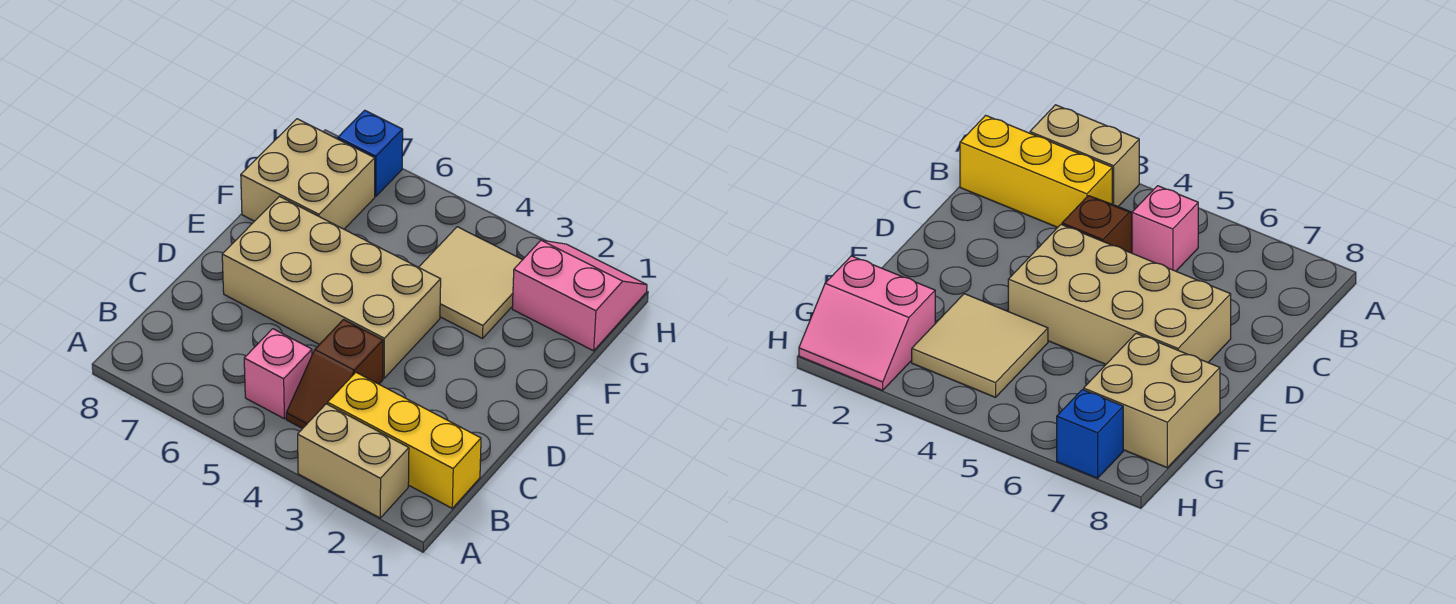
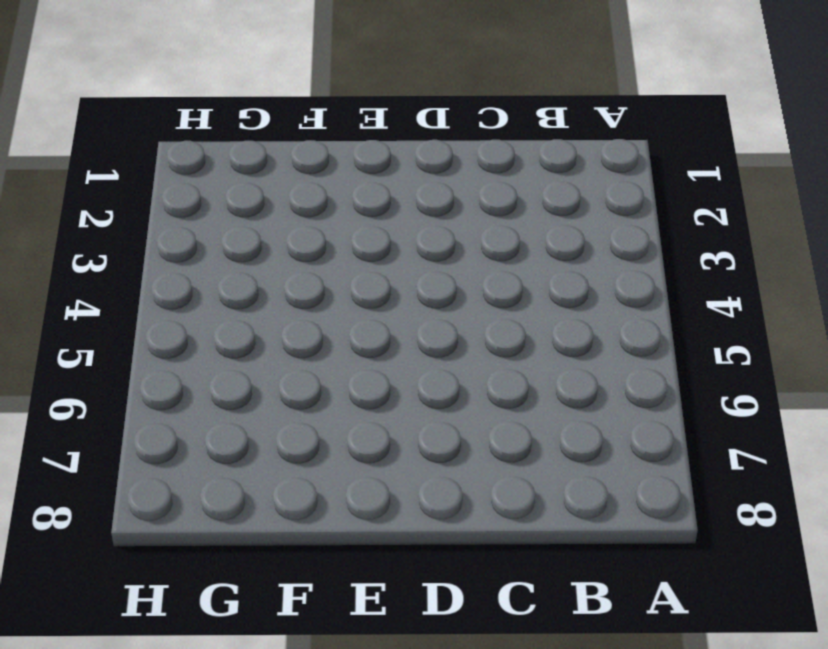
none -> tan 1x2 brick [298,404,409,518]
none -> yellow 1x3 brick [328,372,481,508]

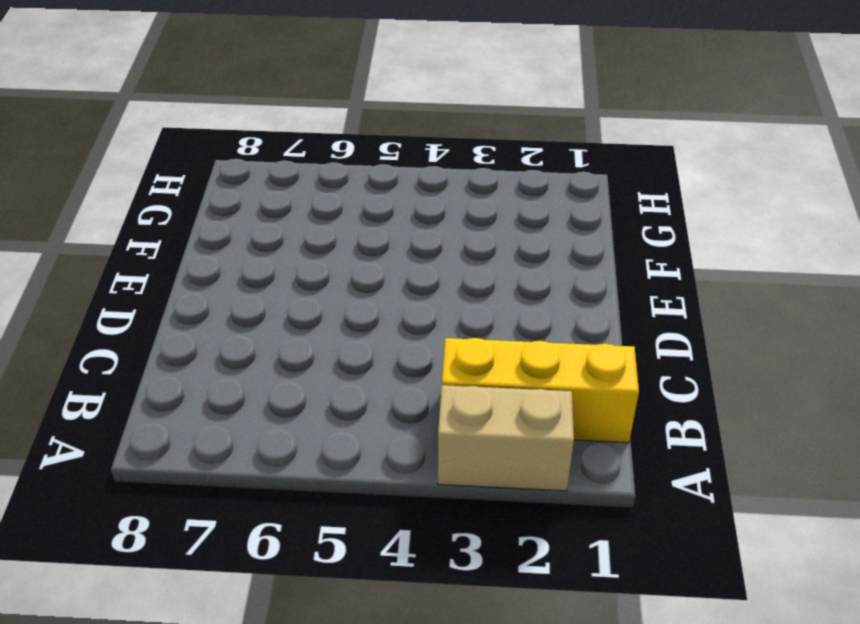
none -> brown 1x2 slope [286,319,383,429]
none -> pink 1x1 brick [244,329,312,419]

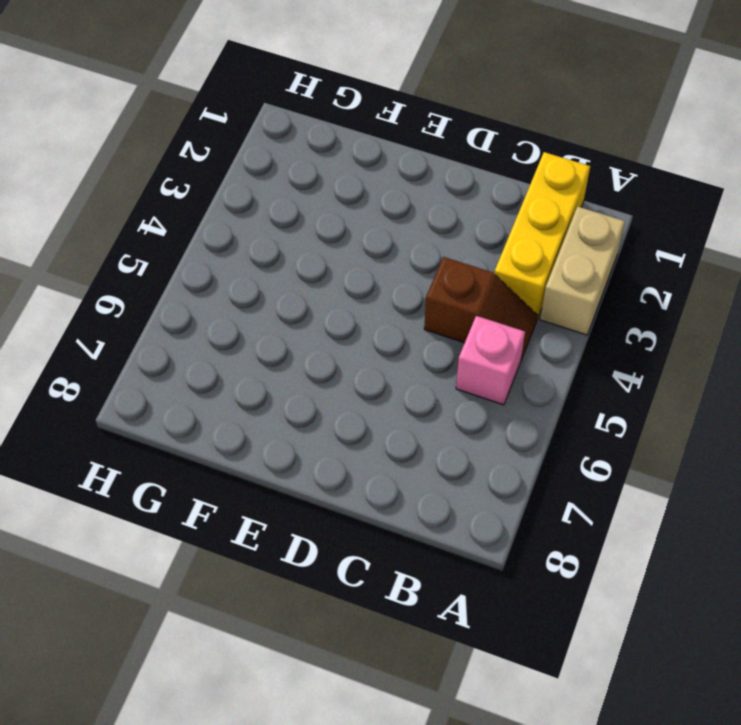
none -> tan 2x4 brick [222,196,441,378]
none -> tan 2x2 tile [419,227,522,339]

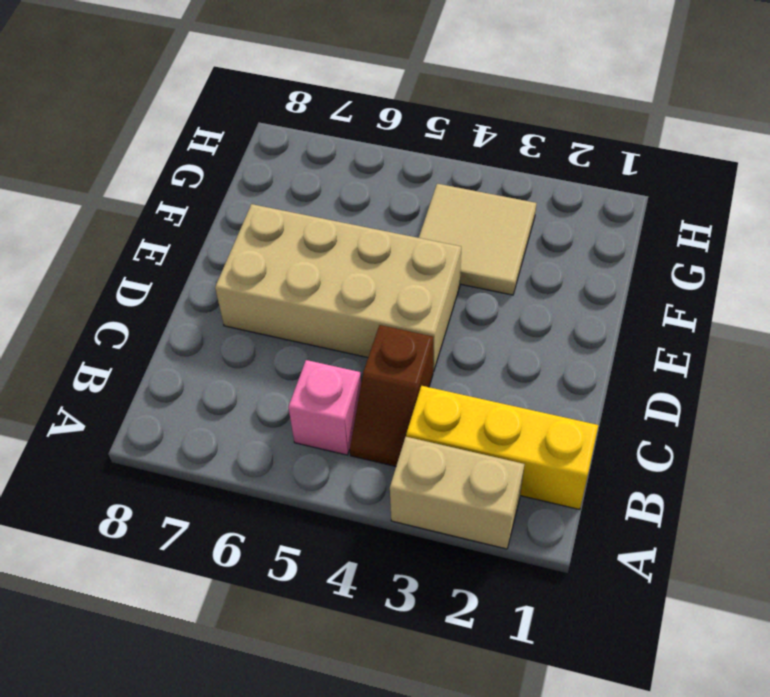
none -> tan 2x2 brick [241,119,375,229]
none -> pink 2x2 slope [512,240,647,351]

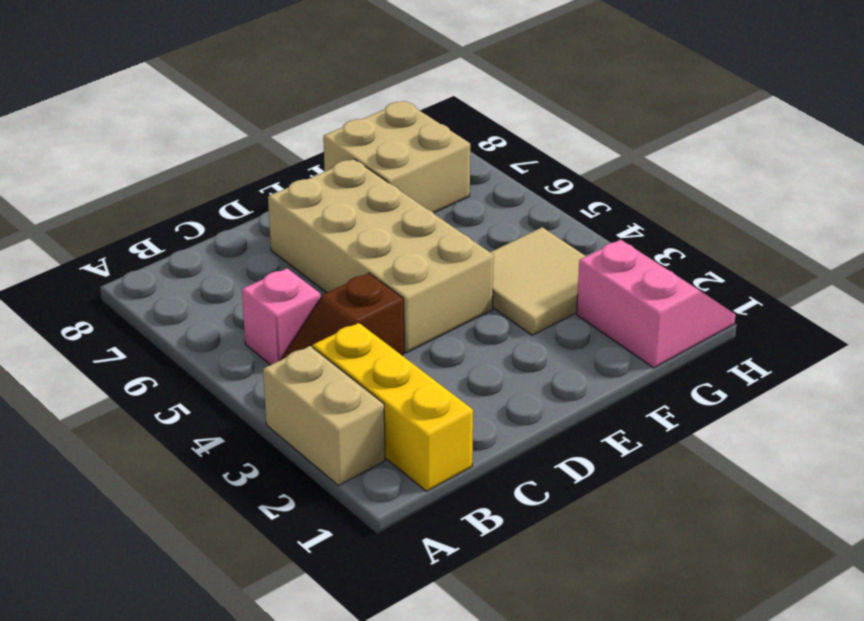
none -> blue 1x1 brick [338,110,403,196]

